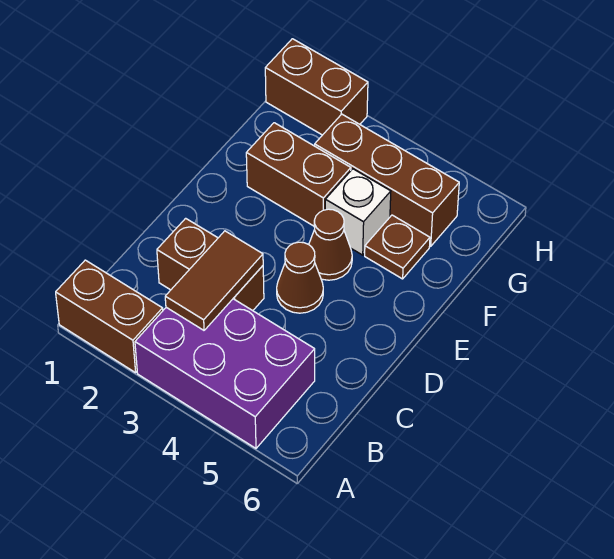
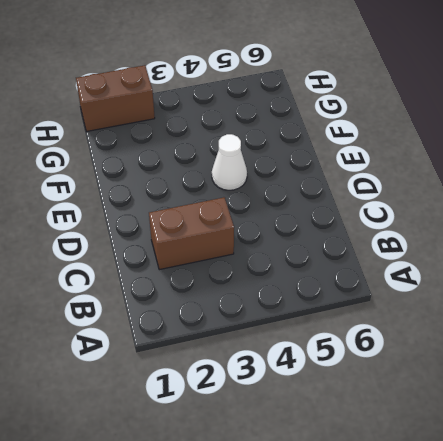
white 1x1 cone [212,134,247,190] -> brown 1x1 cone [309,209,352,280]
none -> brown 1x2 brick [56,260,163,373]
none -> purple 2x3 brick [135,299,315,448]

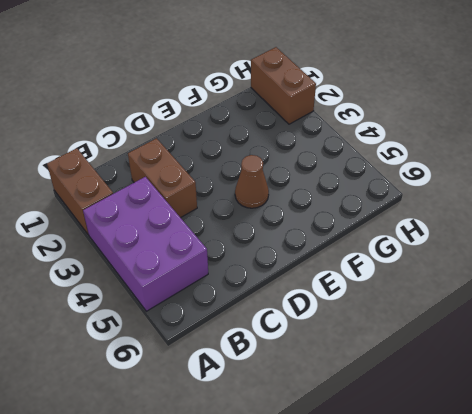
none -> brown 1x1 cone [277,242,323,313]
none -> brown 1x2 brick [246,123,351,226]

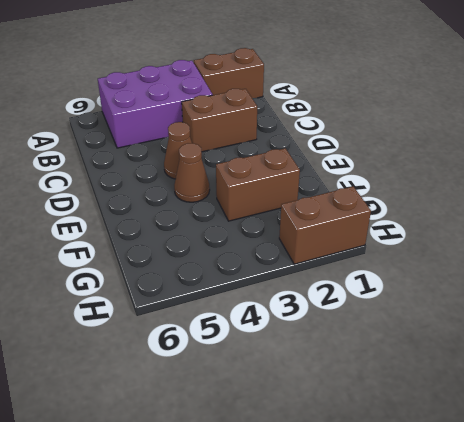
none -> white 1x1 brick [325,169,391,255]
none -> brown 1x1 plate [365,215,430,279]

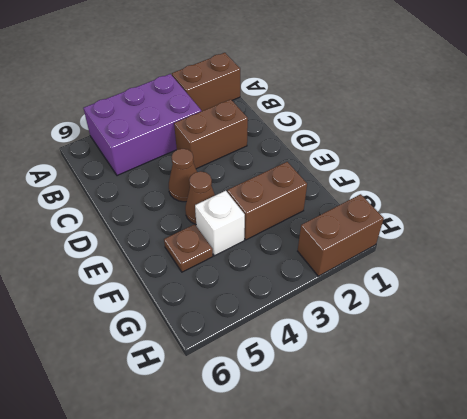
none -> brown 1x3 brick [315,114,459,246]
none -> brown 1x2 tile [165,231,263,330]

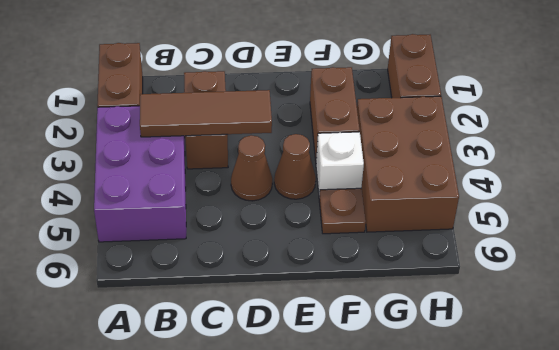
brown 1x3 tile [140,90,272,137] -> brown 1x2 tile [165,231,263,330]
brown 2x3 brick [357,96,459,232] -> brown 1x3 brick [315,114,459,246]

